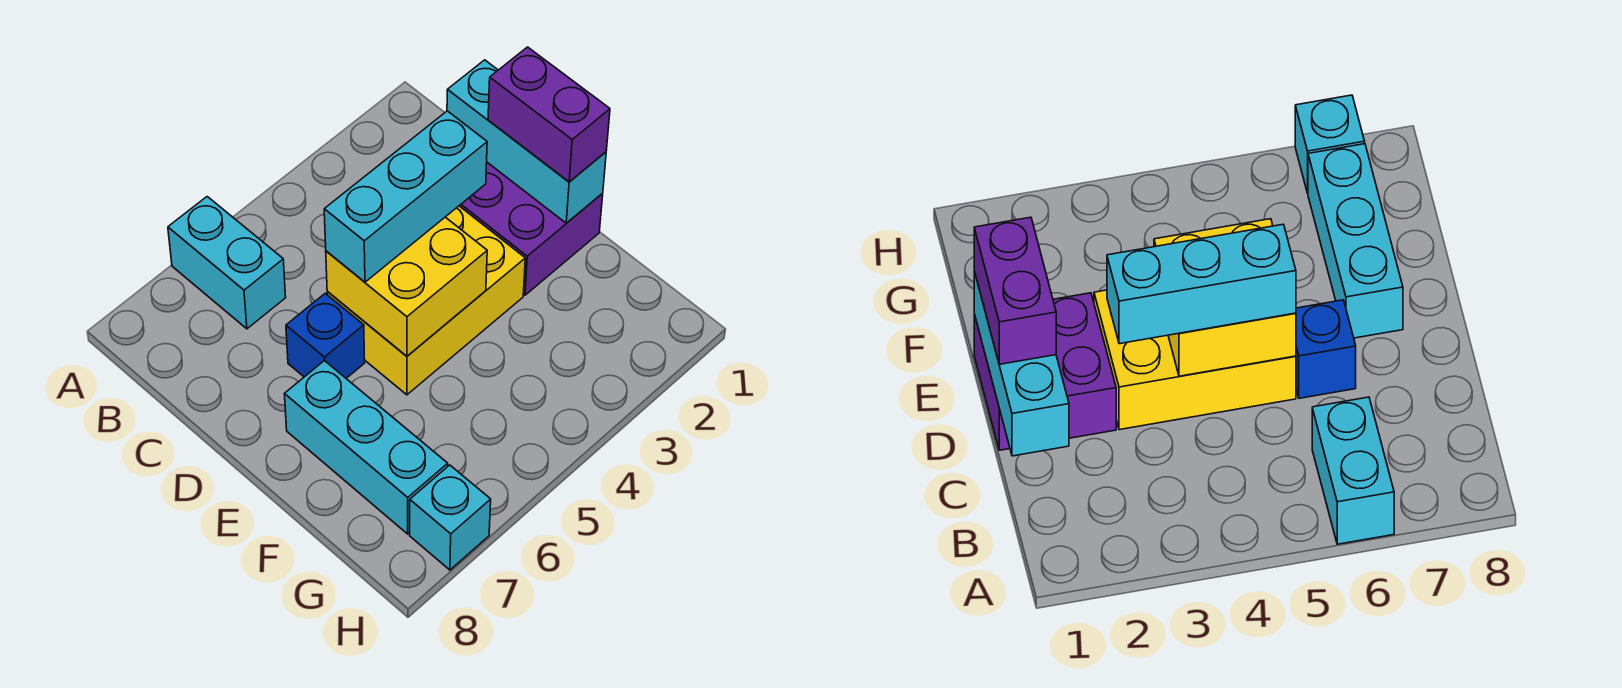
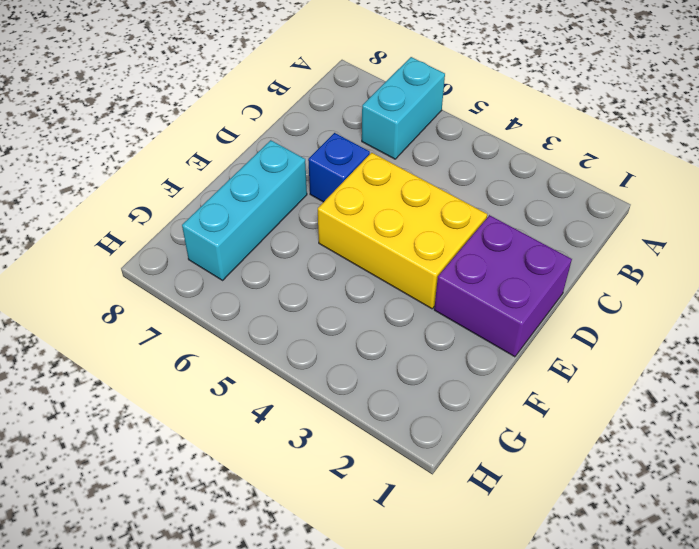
none -> cyan 1x1 brick [410,465,491,570]
none -> cyan 1x3 brick [447,60,606,223]

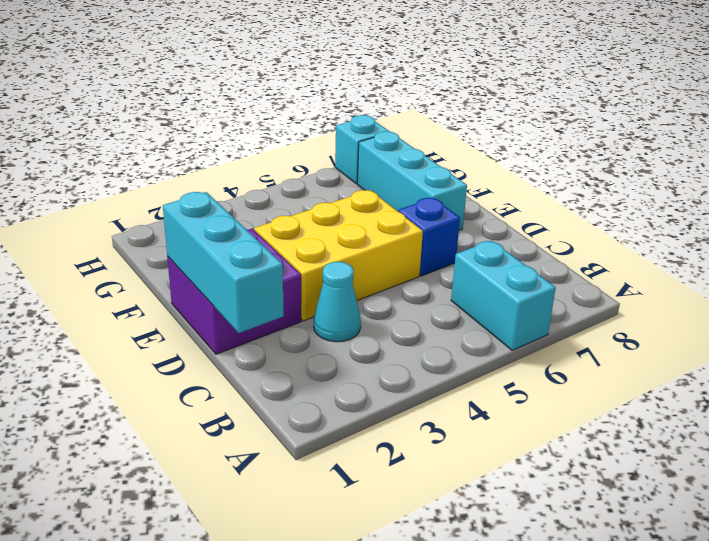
cyan 1x1 cone [314,262,361,342] -> none
none -> yellow 2x2 brick [326,217,487,356]
none -> purple 1x2 brick [488,47,610,182]

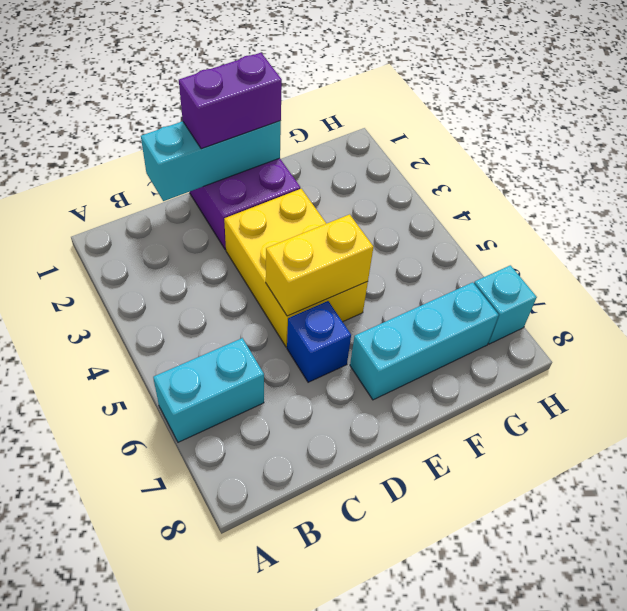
yellow 1x2 brick [266,214,373,316] -> yellow 2x2 brick [326,217,487,356]
none -> cyan 1x3 brick [324,111,487,282]

